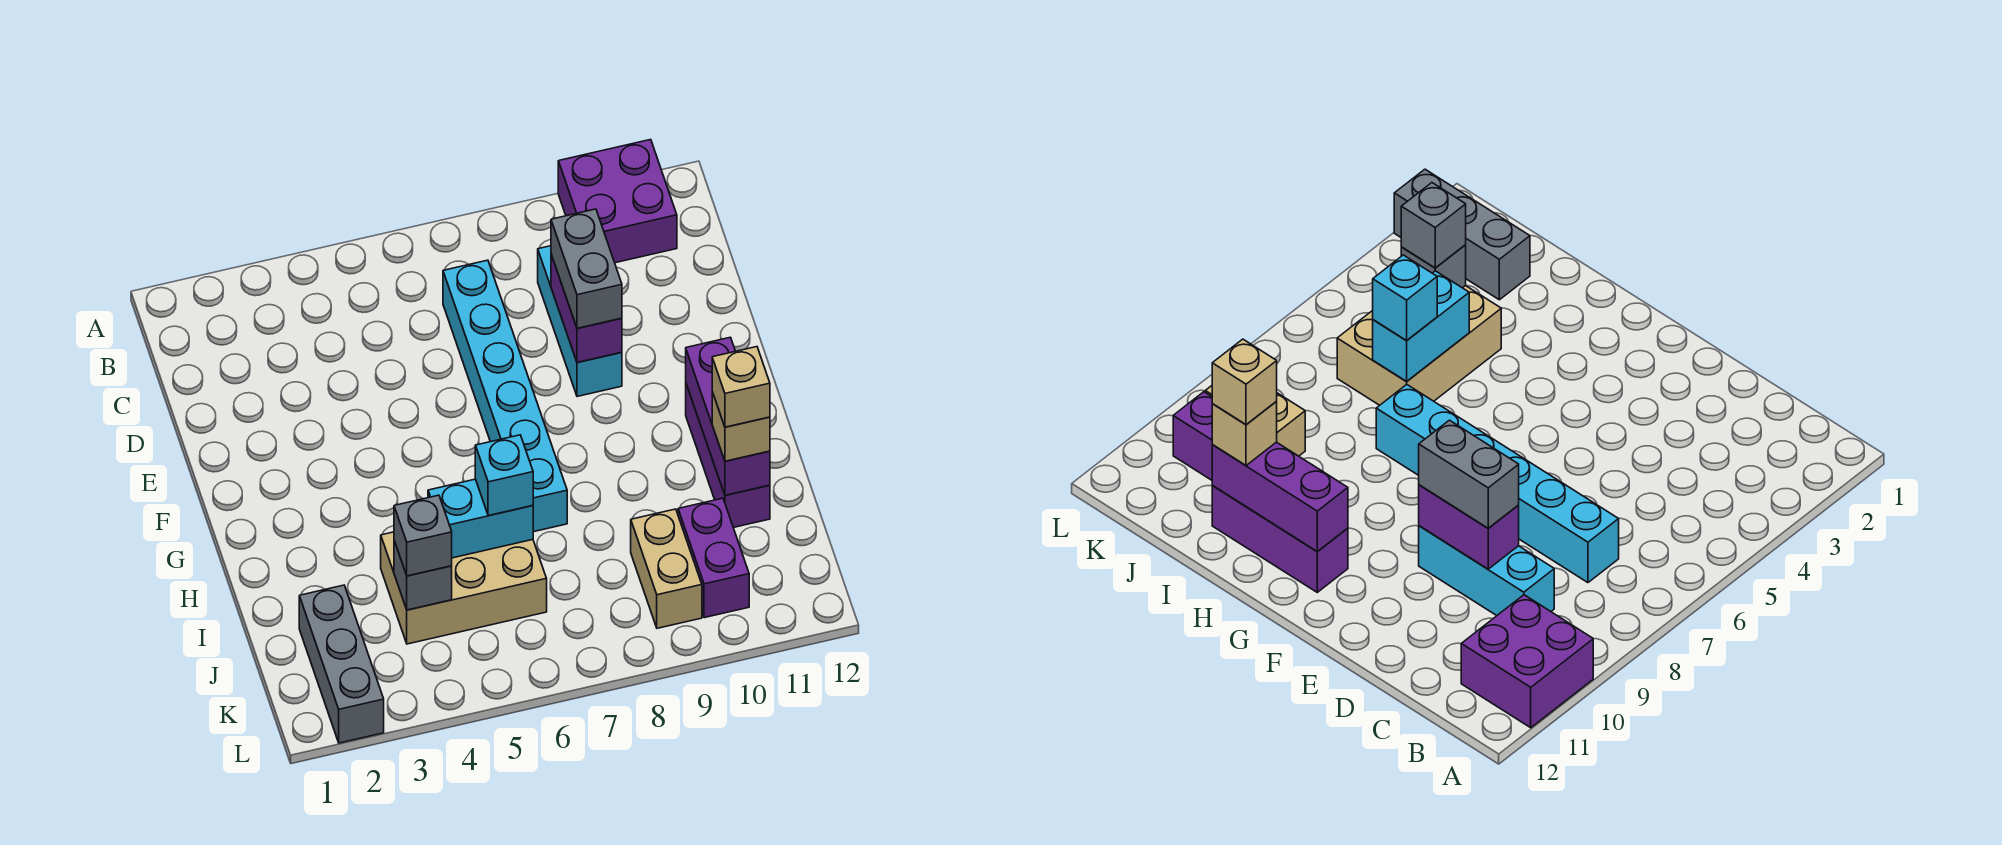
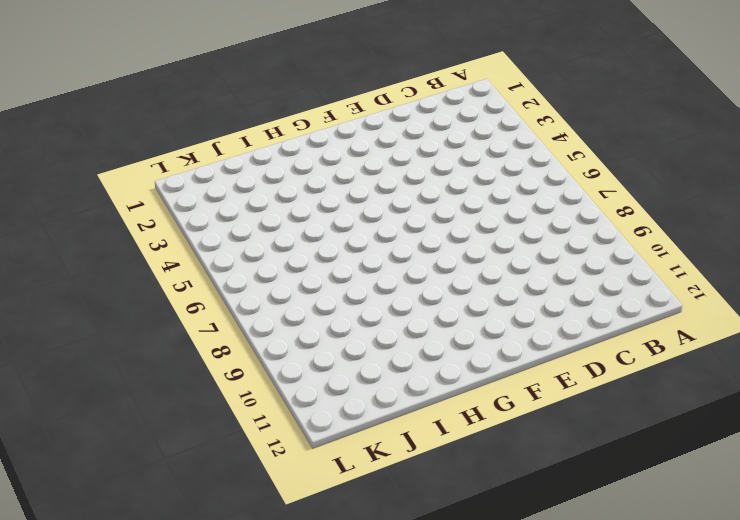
none -> purple 2x2 brick [558,140,677,263]
none -> cyan 1x6 brick [443,260,567,532]
none -> cyan 1x3 brick [538,246,622,397]

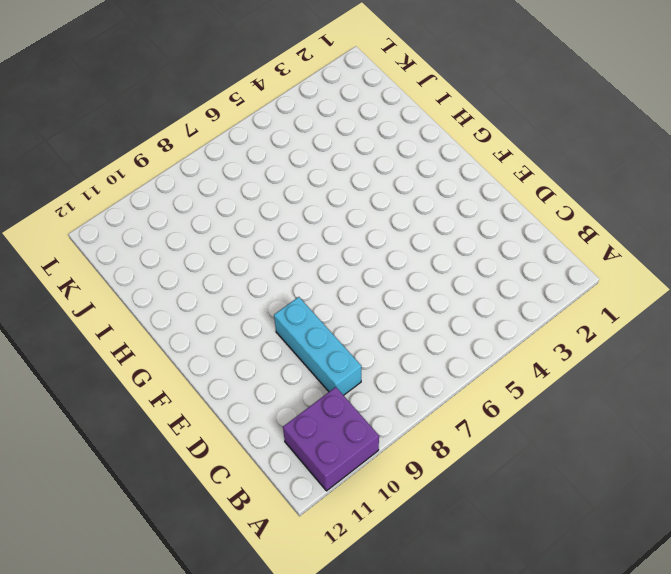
none -> cyan 1x6 brick [443,260,567,532]
none -> purple 1x3 brick [686,384,770,528]
none -> tan 2x3 brick [381,532,547,644]

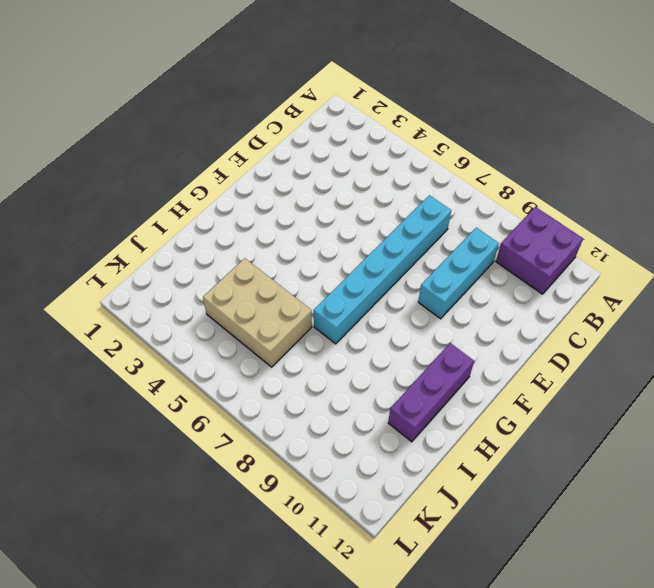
none -> grey 1x3 brick [299,585,384,743]
none -> tan 1x2 brick [631,509,702,628]
none -> purple 1x2 brick [678,498,749,618]

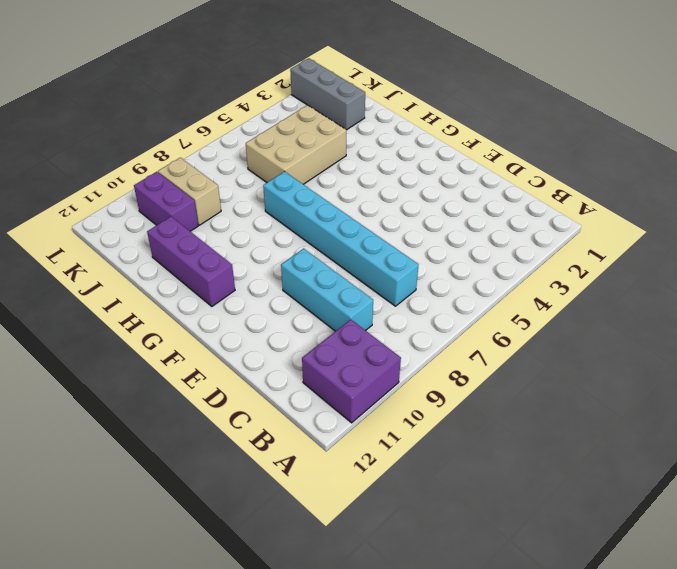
none -> purple 1x2 brick [551,255,622,363]
none -> purple 1x3 brick [686,337,770,495]
none -> cyan 1x2 brick [428,479,533,558]

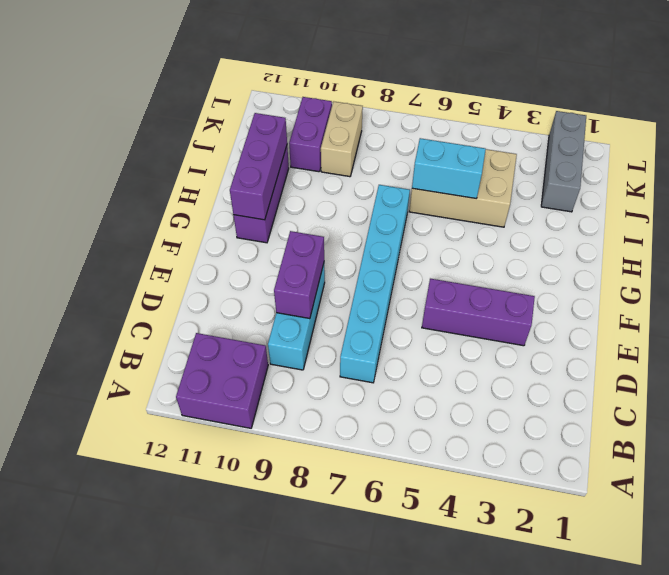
purple 1x3 brick [422,279,535,346] -> none
none -> grey 1x1 brick [394,541,452,610]
none -> grey 1x2 brick [551,209,622,328]
none -> cyan 1x1 brick [475,435,533,516]

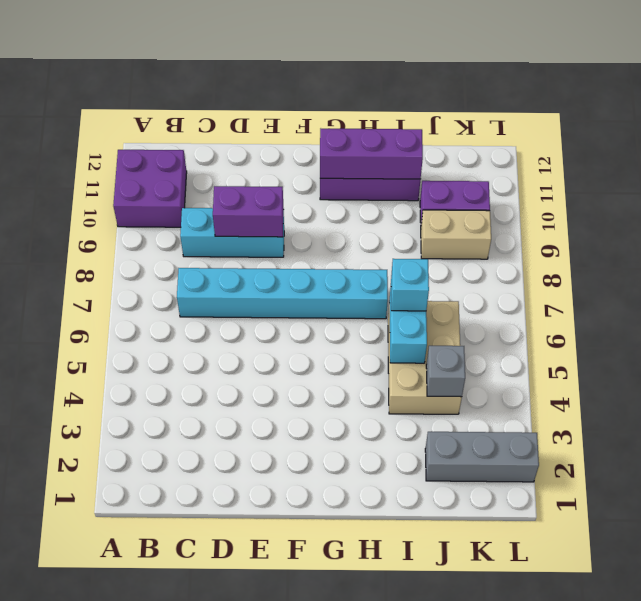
none -> grey 1x2 brick [551,209,622,328]
none -> tan 1x1 brick [712,392,770,461]
none -> grey 1x1 brick [394,495,452,576]

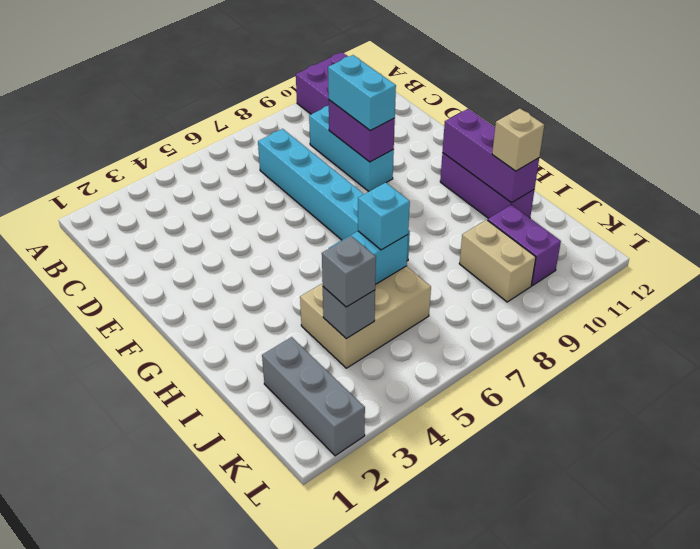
cyan 1x2 brick [328,55,396,131] -> grey 1x2 brick [551,209,622,328]
none -> tan 1x1 brick [712,347,770,427]

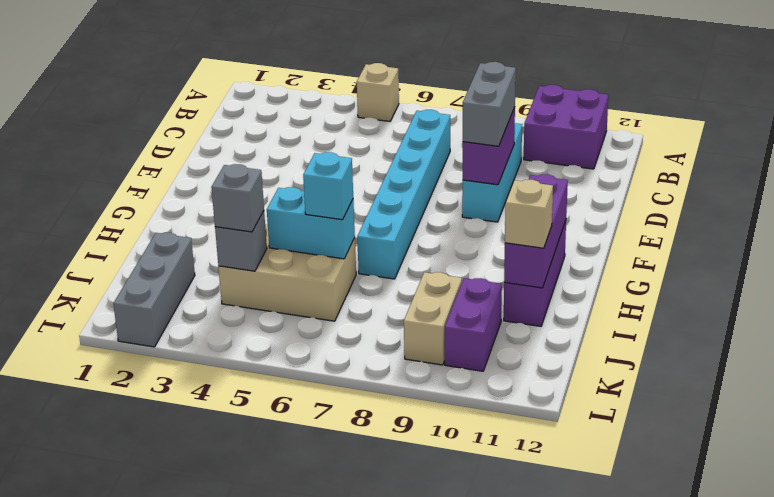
tan 1x1 brick [357,63,399,121] -> tan 1x1 brick moved to [712,347,770,427]

